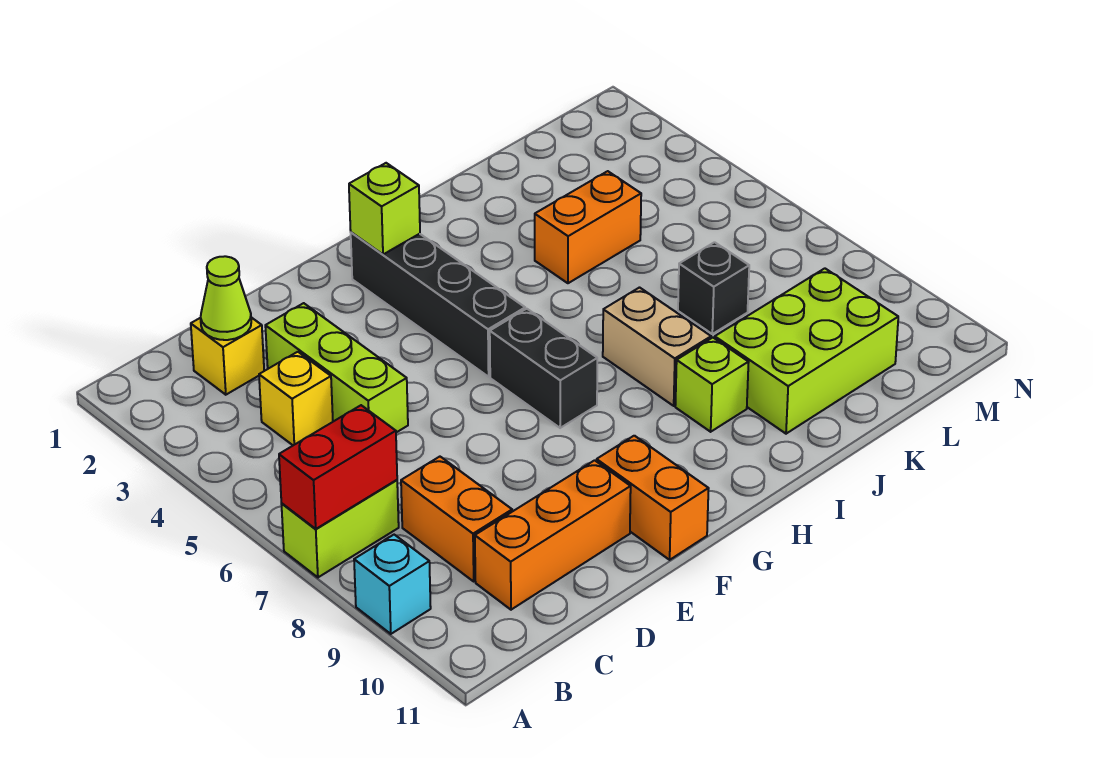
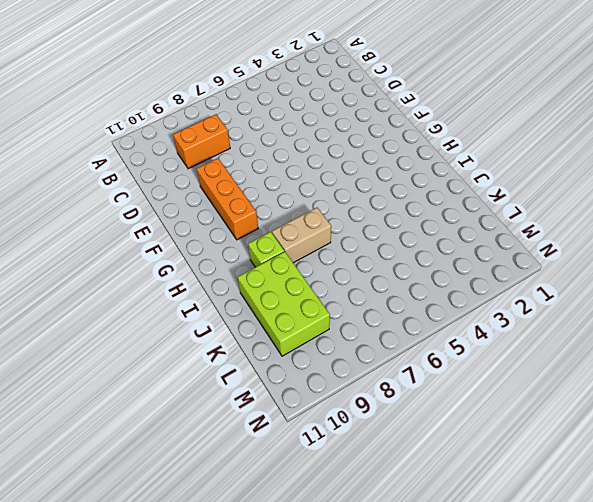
orange 1x3 brick [197,158,258,240] -> orange 1x3 brick moved to [475,460,631,610]
none -> lime 1x2 brick [282,480,399,577]
none -> cyan 1x1 brick [354,535,431,634]
none -> yellow 1x1 brick [191,317,264,395]

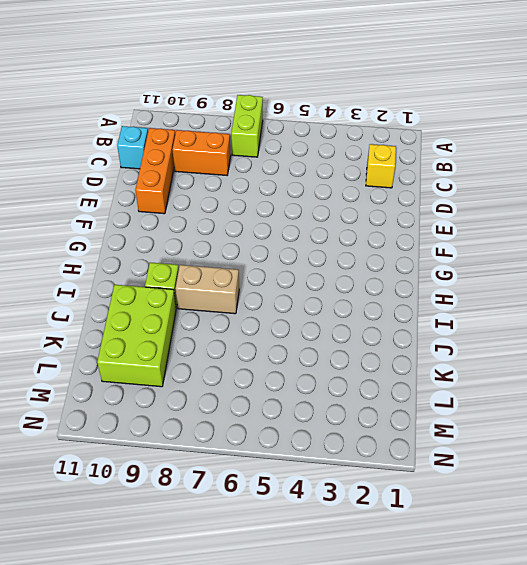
cyan 1x1 brick [117,126,148,169] -> cyan 1x1 brick moved to [354,535,431,634]
none -> yellow 1x1 brick [259,352,333,445]
none -> lime 1x3 brick [265,303,408,432]
none -> orange 1x2 brick [597,436,709,560]

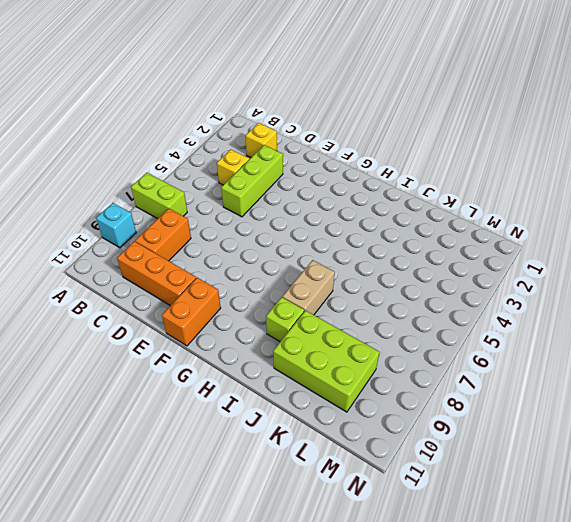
none -> black 1x4 brick [351,232,525,377]
none -> black 1x2 brick [490,309,597,428]
none -> orange 1x2 brick [535,171,641,283]

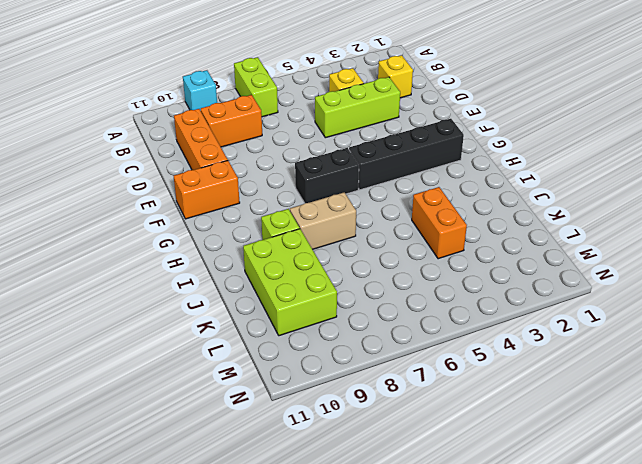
none -> black 1x1 brick [678,242,749,334]
none -> red 1x2 brick [279,405,397,529]
none -> lime 1x1 cone [201,256,251,340]

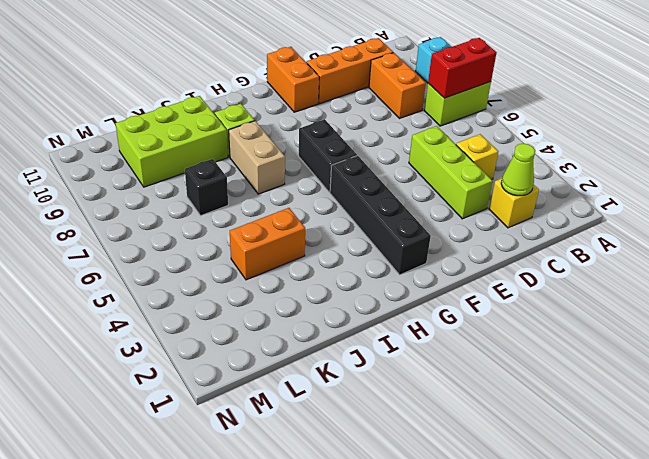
none -> lime 1x1 brick [349,163,420,254]

